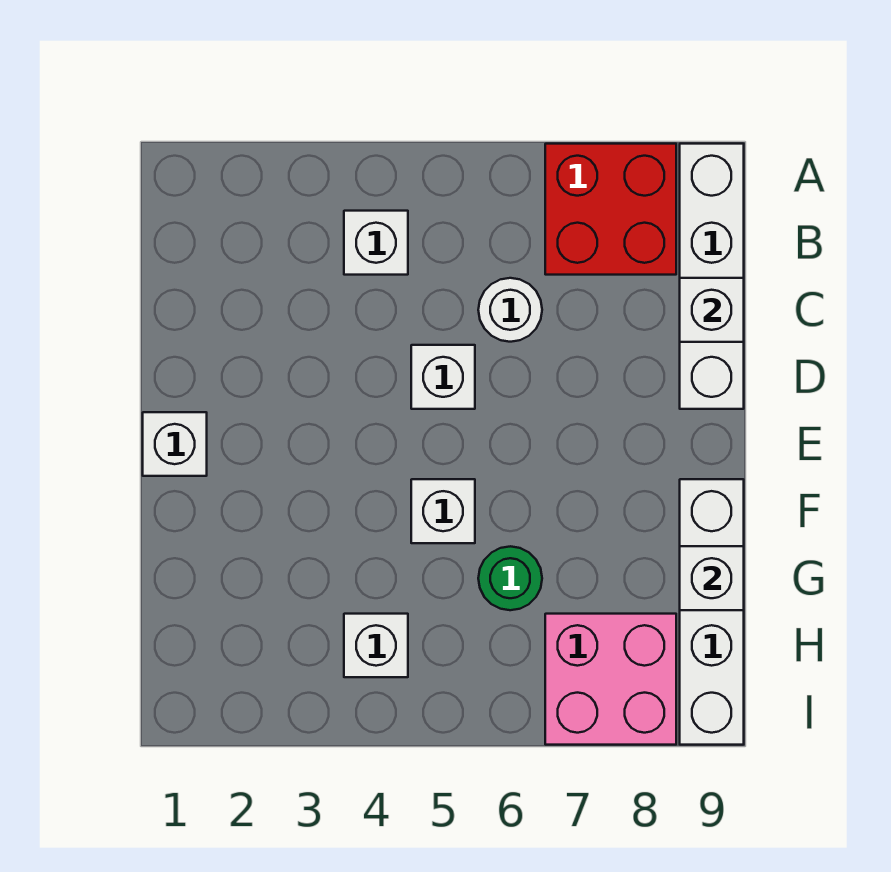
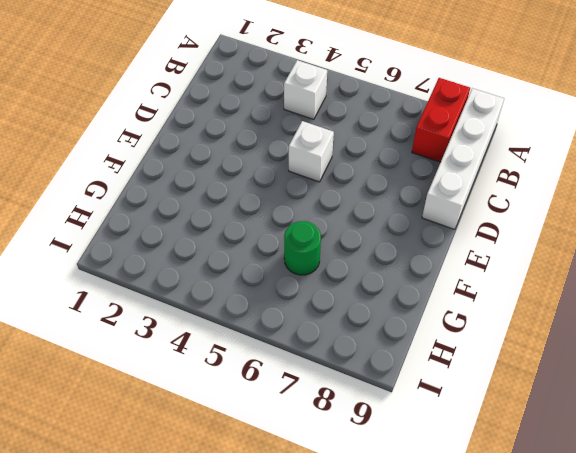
red 1x2 brick [412,78,470,162] -> red 2x2 brick [545,144,676,275]
none -> white 1x1 round brick [478,278,542,342]
none -> white 1x1 brick [143,412,207,476]
none -> white 1x1 brick [411,479,475,543]

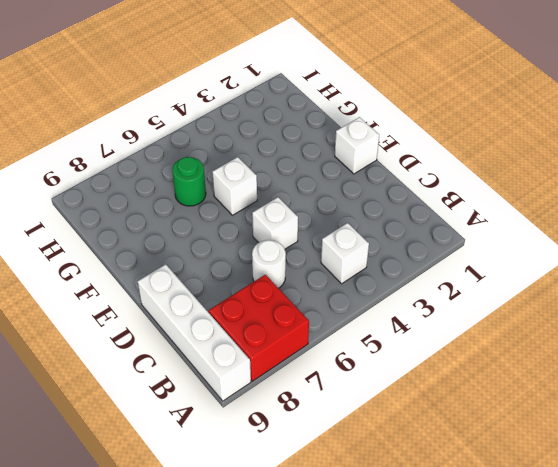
none -> white 1x4 brick [680,479,744,745]
none -> white 1x1 brick [344,614,408,677]
none -> pink 2x2 brick [545,614,676,745]

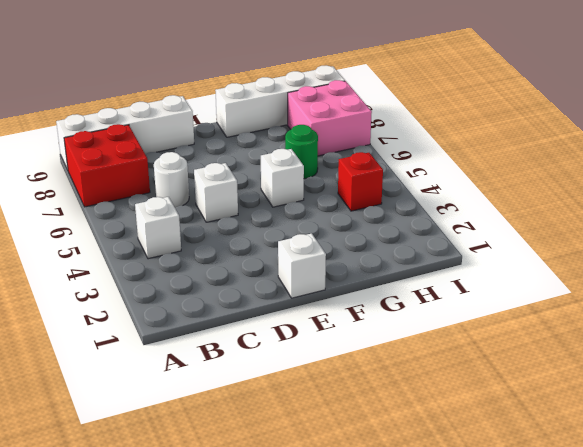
red 1x1 brick [338,152,383,211] -> white 1x1 brick [344,614,408,677]
none -> white 1x1 brick [680,278,744,342]
none -> white 1x1 brick [680,546,744,610]

